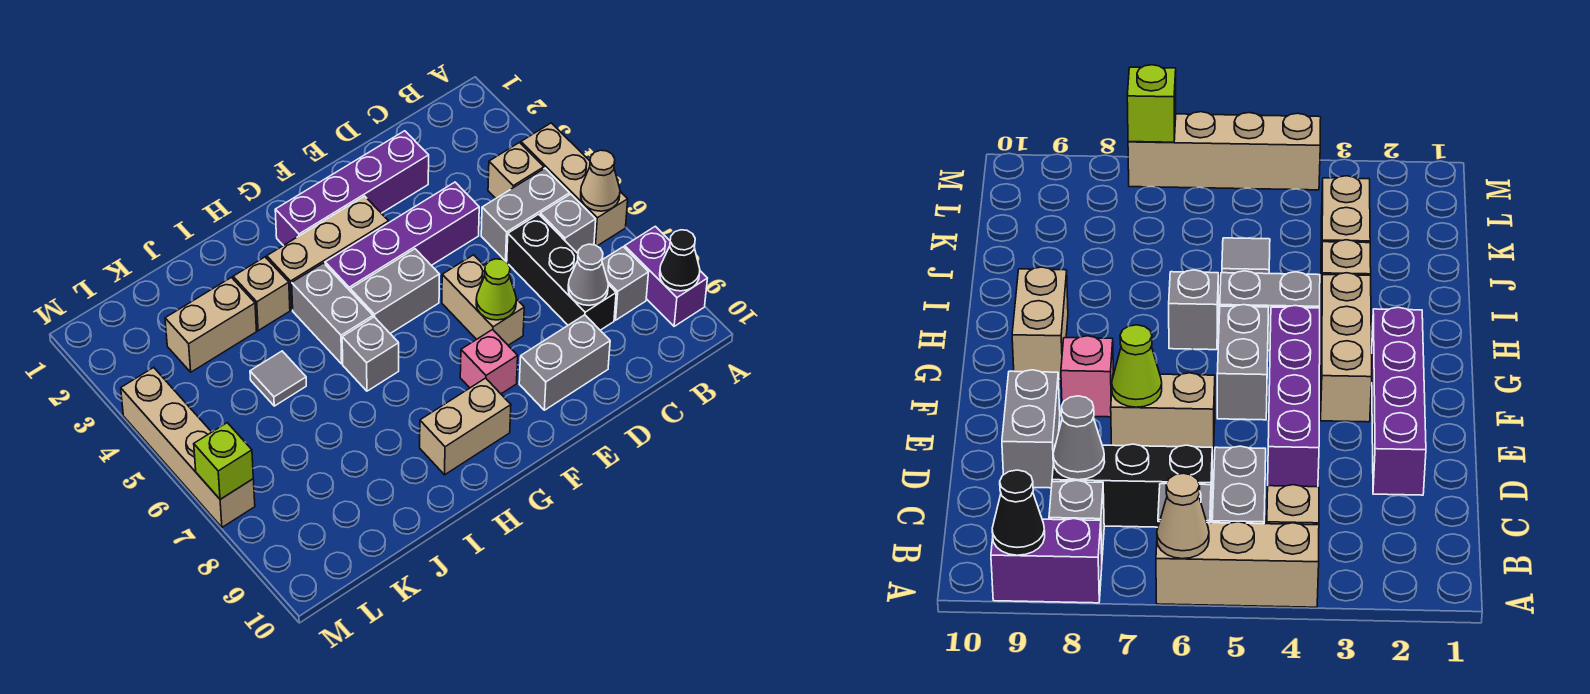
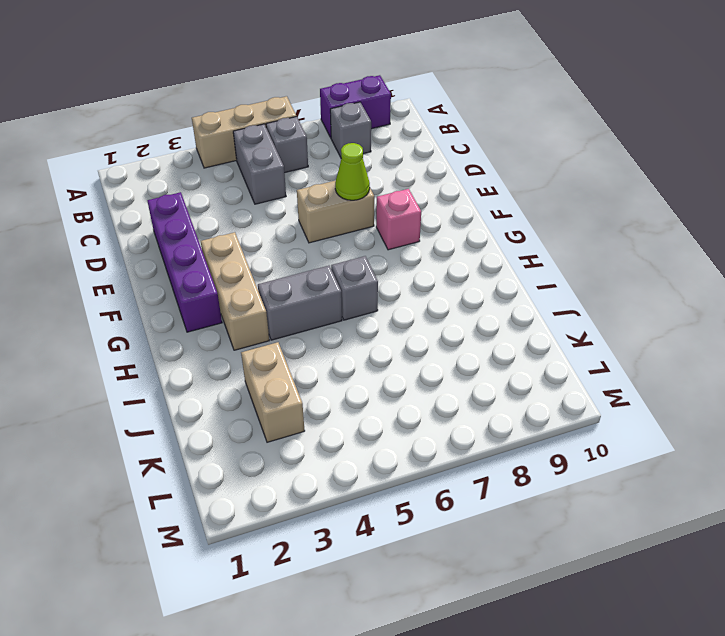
none -> tan 1x1 brick [488,143,544,198]
none -> black 1x3 brick [507,214,616,330]
none -> purple 1x4 brick [325,182,479,290]

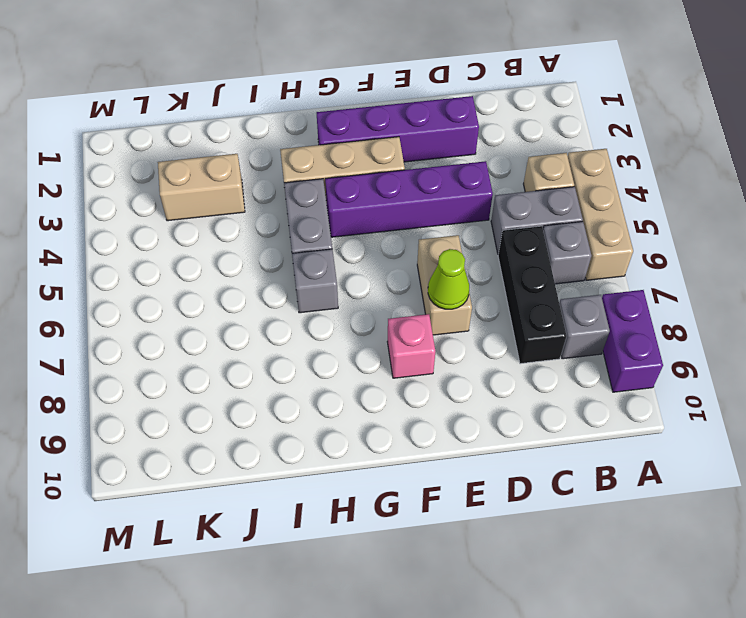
none -> grey 1x2 brick [519,315,610,410]
none -> grey 1x2 brick [350,249,440,333]
none -> tan 1x2 brick [420,378,511,475]

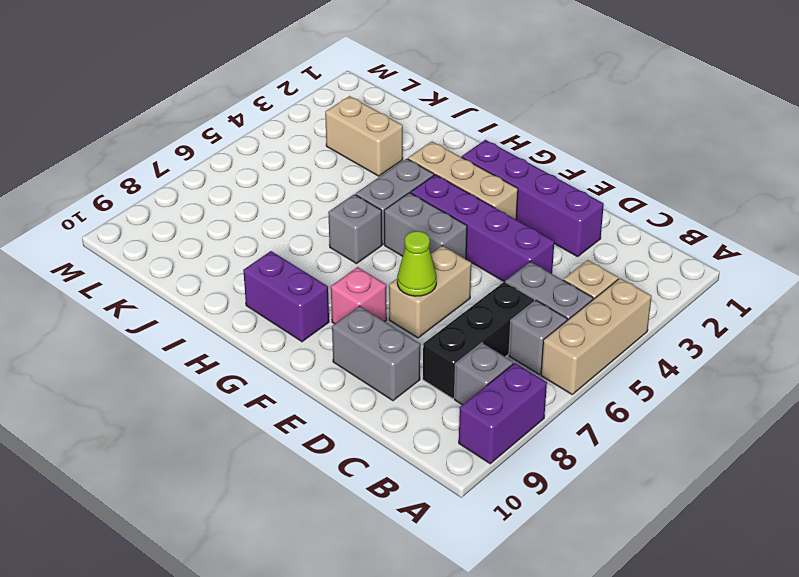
purple 1x2 brick [243,251,329,342] -> tan 1x2 brick [420,378,511,475]
none -> tan 1x1 brick [233,257,290,331]
none -> grey 1x1 tile [250,351,306,406]
none -> tan 1x4 brick [121,367,255,527]

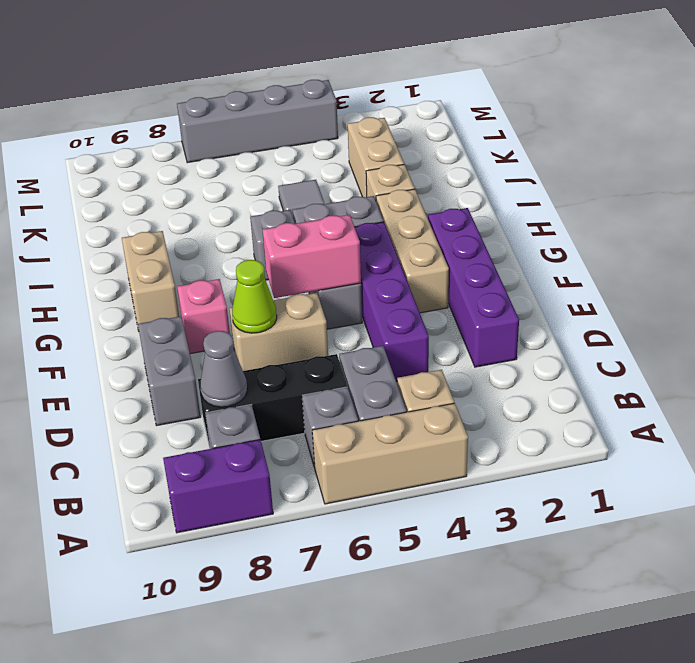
pink 1x2 brick [263,215,361,298] -> none
grey 1x4 brick [177,80,338,163] -> tan 1x4 brick [121,367,255,527]
none -> tan 1x1 cone [581,150,620,211]
none -> black 1x1 cone [660,230,700,291]
none -> lime 1x1 brick [194,423,253,499]

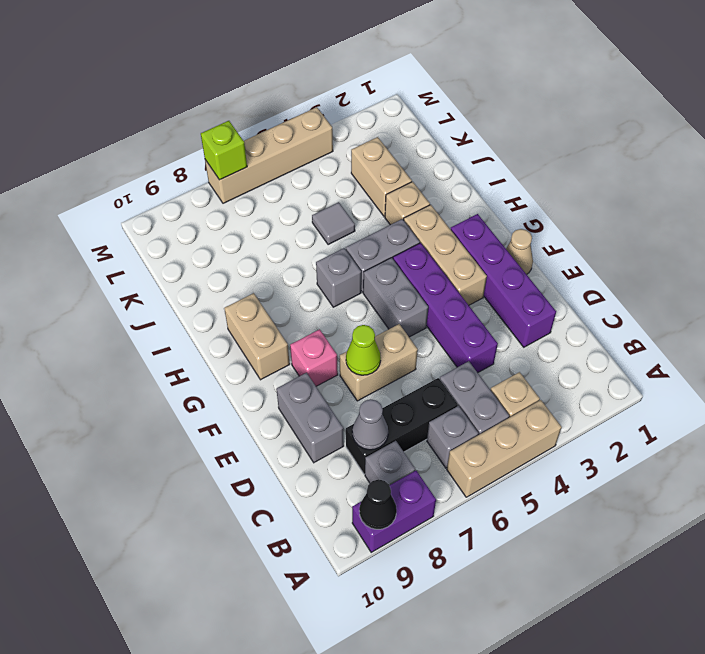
tan 1x1 cone [506,229,533,274] -> tan 1x1 cone moved to [581,150,620,211]

